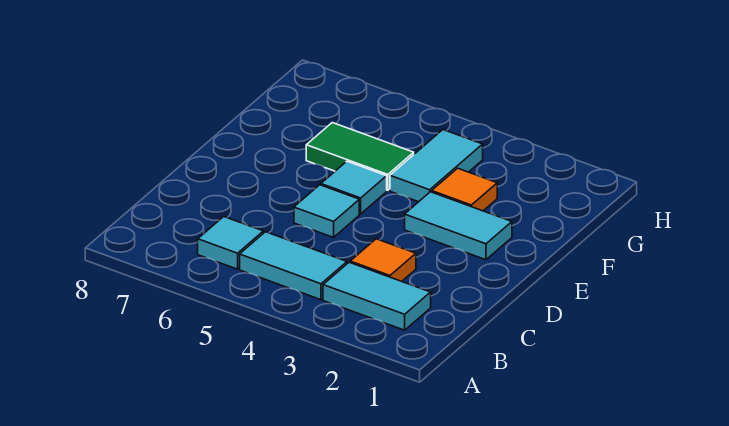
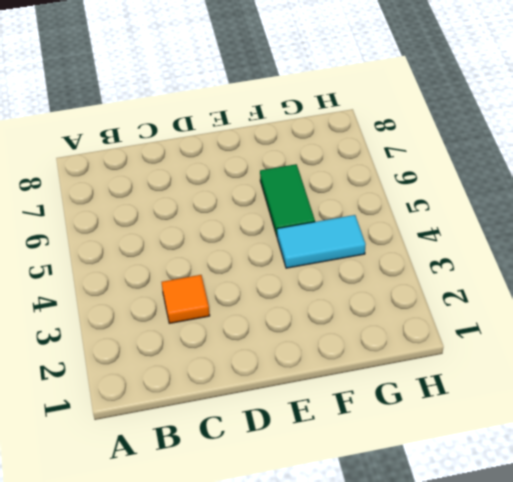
none -> cyan 1x2 tile [323,262,431,330]
none -> cyan 1x2 tile [240,232,347,300]

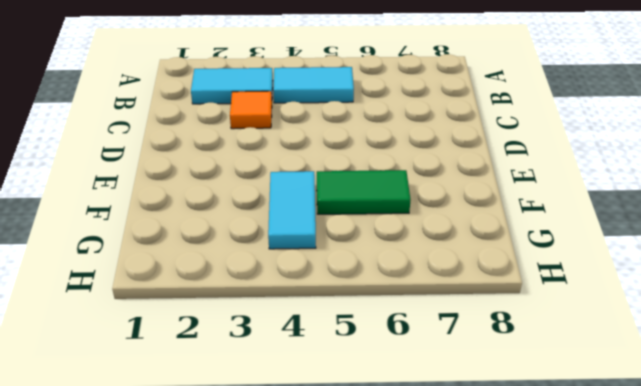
none -> cyan 1x1 tile [198,217,263,269]
none -> cyan 1x1 tile [294,185,359,237]

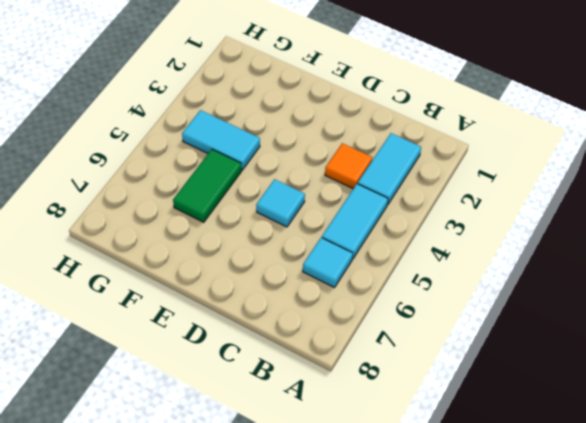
none -> cyan 1x2 tile [405,192,512,260]
none -> cyan 1x1 tile [321,161,387,214]

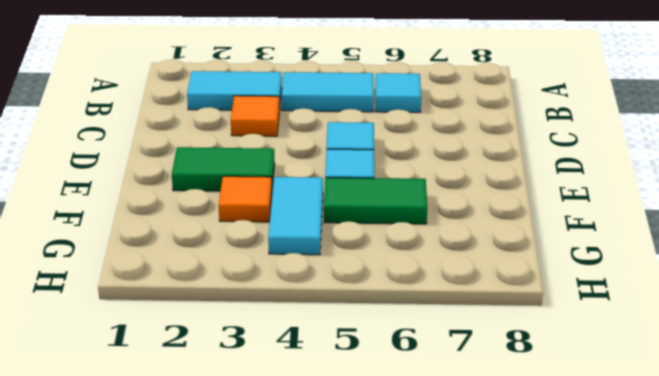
green 1x2 tile [172,147,275,191] -> cyan 1x2 tile [405,192,512,260]

